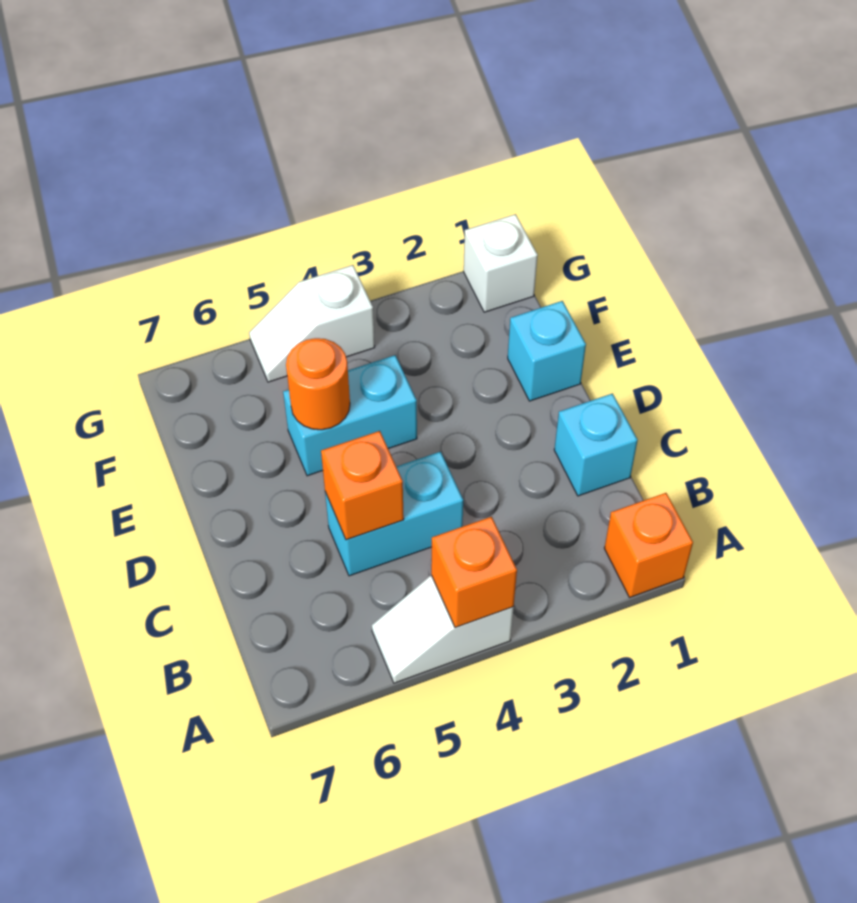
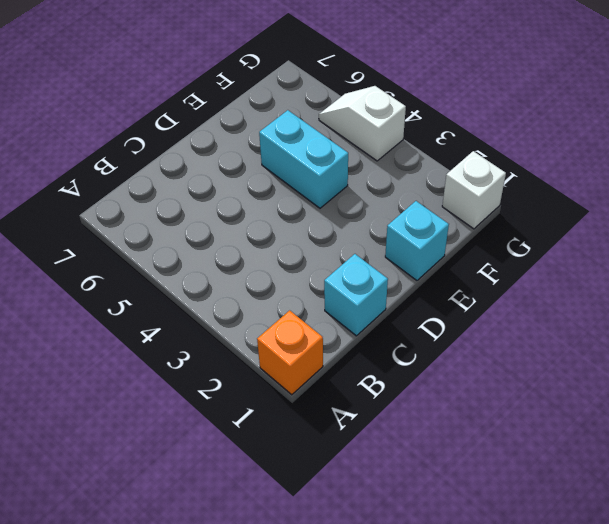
none -> white 1x2 slope [372,575,514,683]
none -> cyan 1x2 brick [325,452,463,576]

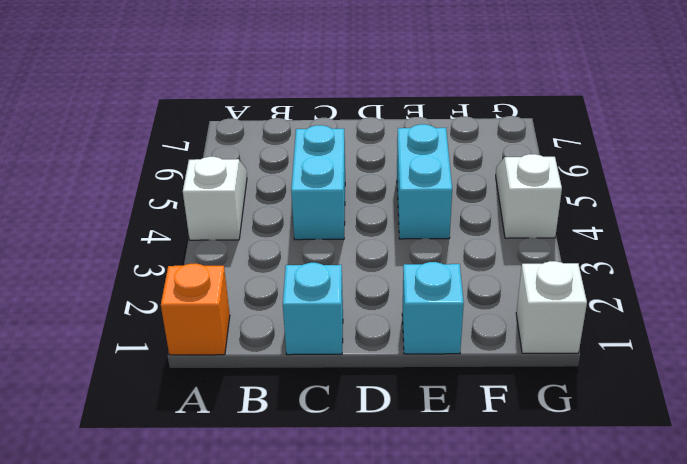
none -> orange 1x1 brick [431,517,517,628]
none -> orange 1x1 brick [321,431,404,540]

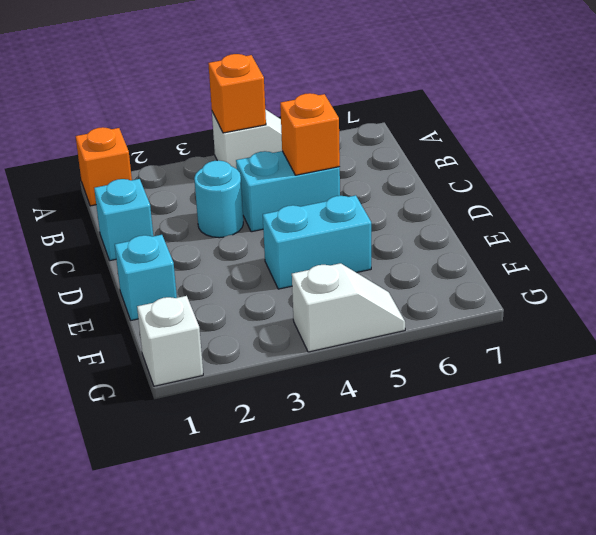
cyan 1x1 round brick [194,160,243,238] -> none
none -> orange 1x1 round brick [286,338,350,430]

